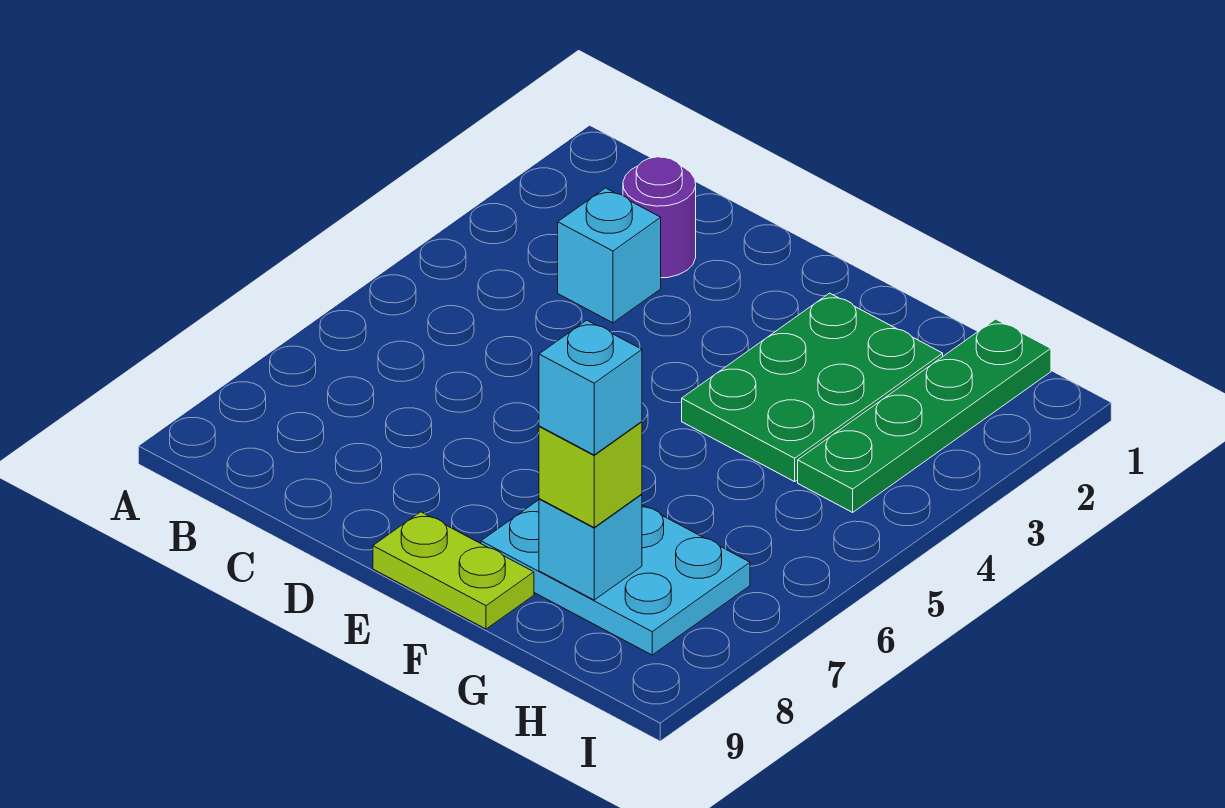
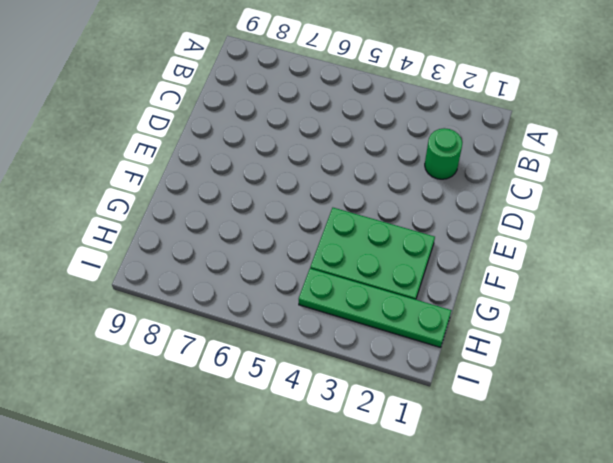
green 1x1 round brick [425,128,462,179] -> purple 1x1 round brick [623,157,696,278]
none -> cyan 1x1 brick [558,188,661,323]
none -> lime 1x2 plate [373,512,534,629]

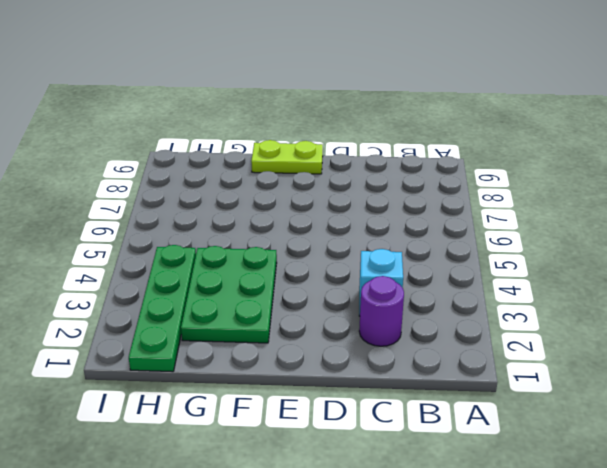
none -> cyan 2x3 plate [481,500,750,655]
none -> cyan 1x1 brick [539,494,642,600]

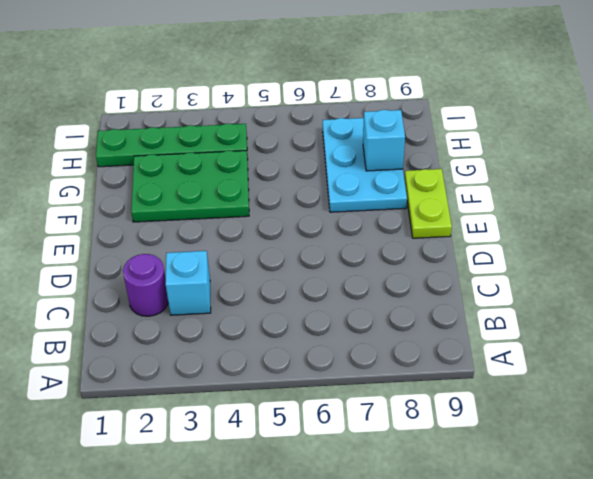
none -> lime 1x1 brick [539,422,642,527]
none -> cyan 1x1 brick [539,320,642,455]

